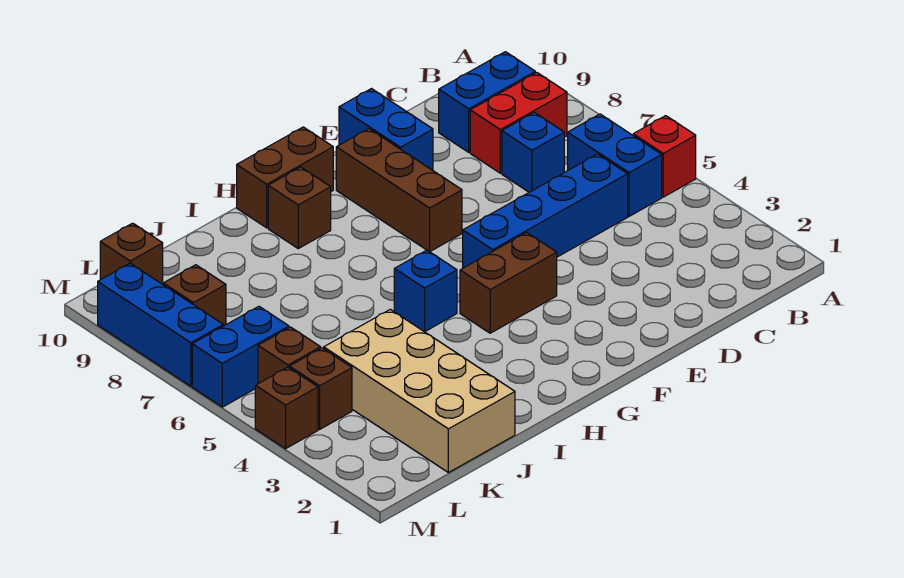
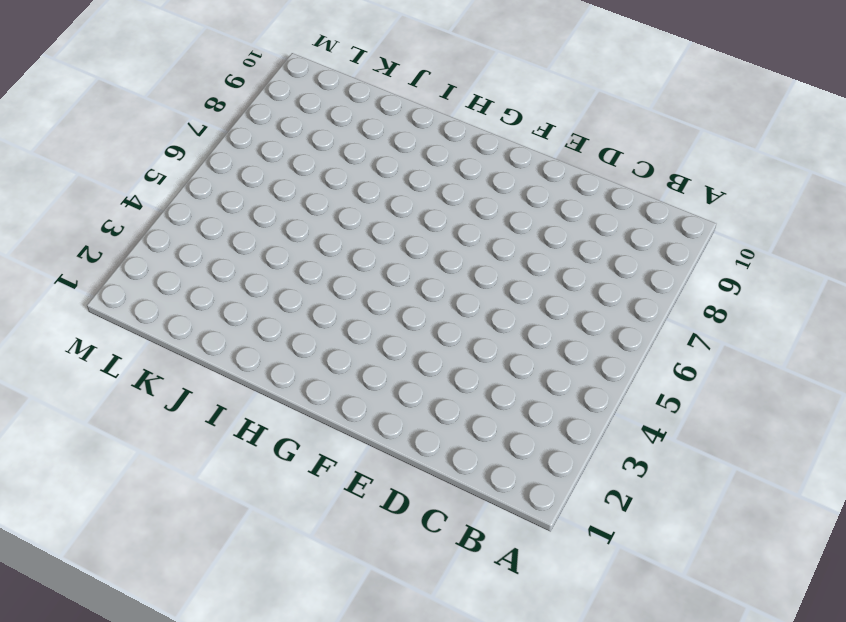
none -> red 1x1 brick [633,116,696,197]
none -> blue 1x2 brick [568,114,662,216]
none -> red 1x2 brick [470,73,567,173]

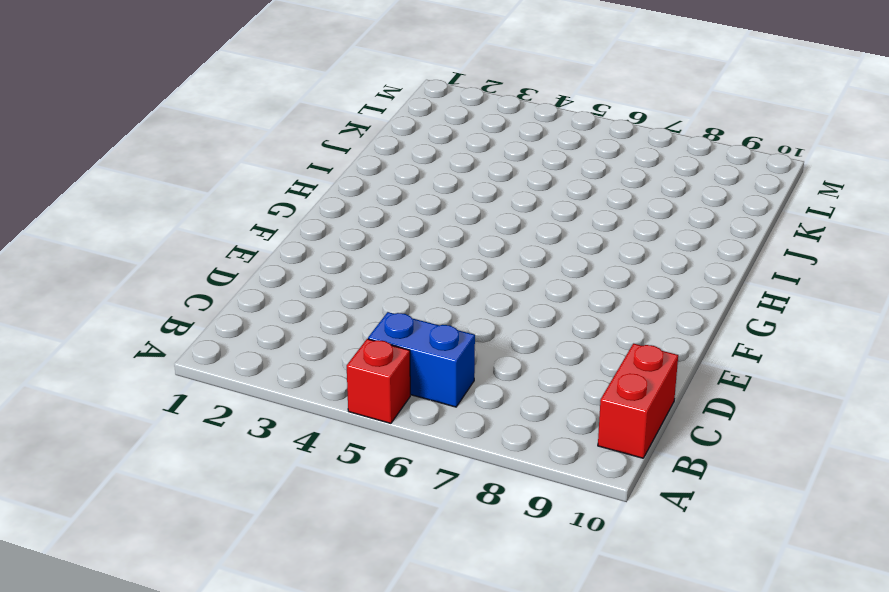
red 1x2 brick [598,344,678,458] -> red 1x2 brick moved to [470,73,567,173]
none -> blue 1x2 brick [439,52,535,152]
none -> blue 1x4 brick [463,154,628,268]
none -> blue 1x1 brick [502,112,564,192]

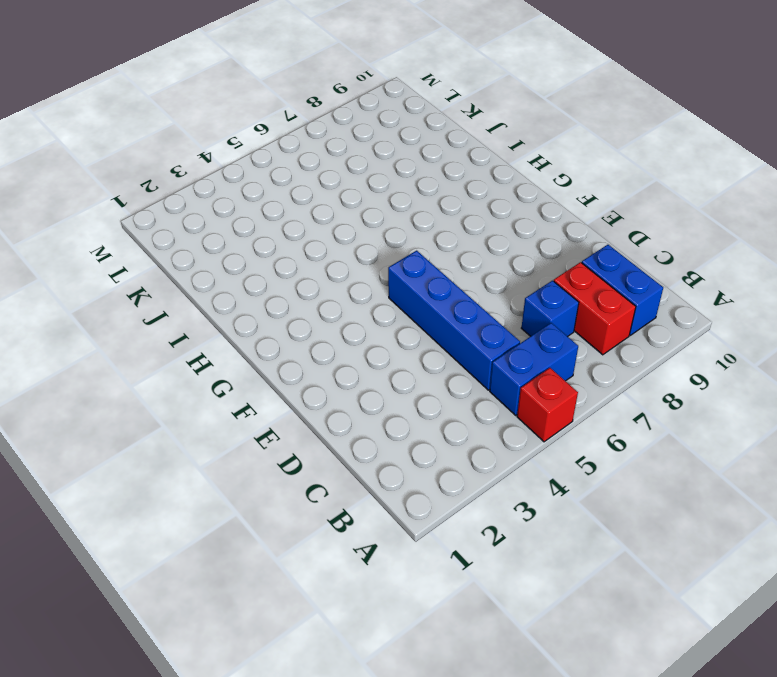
none -> blue 1x2 brick [339,89,433,170]
none -> brown 1x2 brick [460,233,557,333]
none -> brown 1x3 brick [336,129,462,252]

